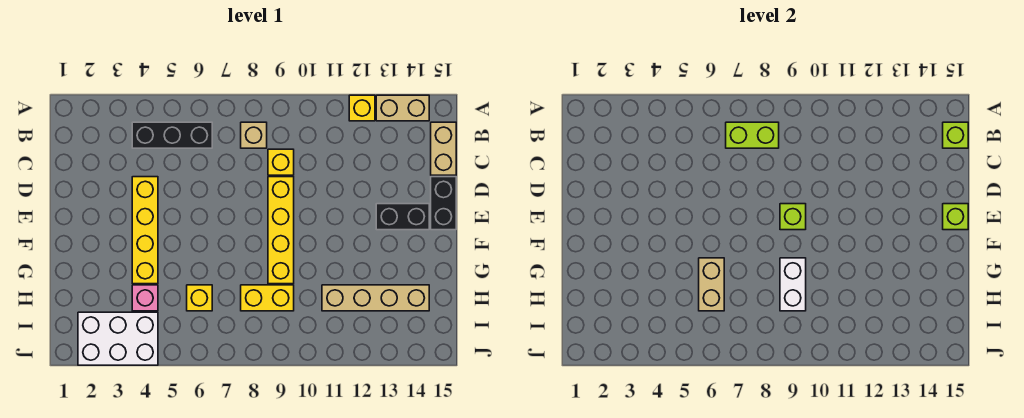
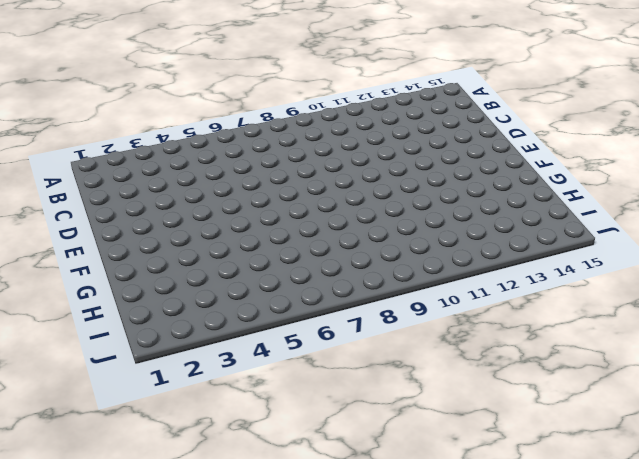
none -> yellow 1x1 brick [349,95,375,121]
none -> tan 1x2 brick [376,95,429,121]
none -> black 1x3 brick [132,122,212,148]

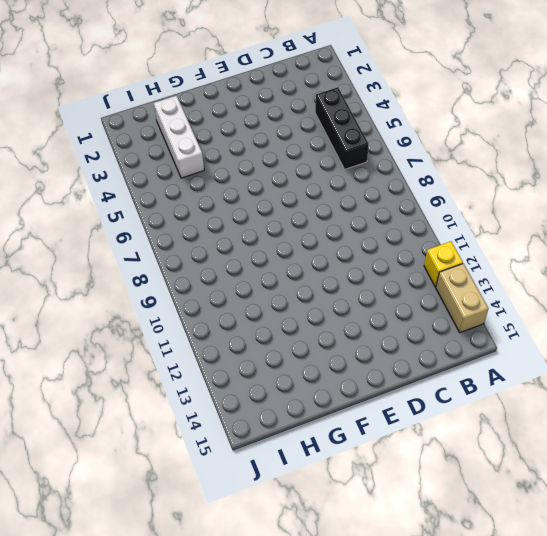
white 1x3 brick [154,96,204,178] -> pink 1x1 brick [132,285,158,311]
none -> tan 1x1 brick [241,122,267,148]
none -> tan 1x2 brick [431,122,456,175]
none -> yellow 1x1 brick [268,149,294,175]

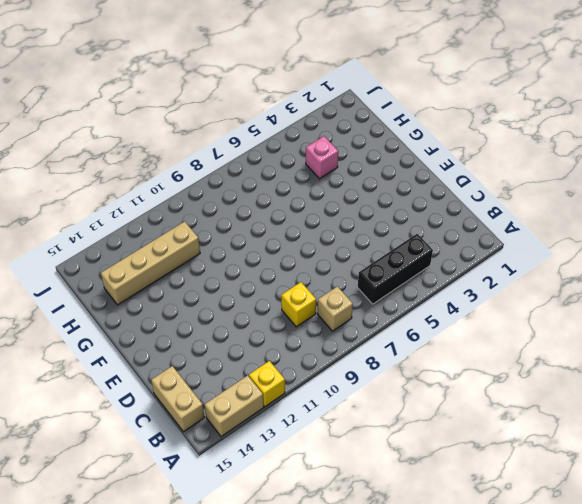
none -> yellow 1x4 brick [132,177,158,284]
none -> yellow 1x4 brick [268,177,294,284]
none -> black 1x2 brick [431,177,456,230]

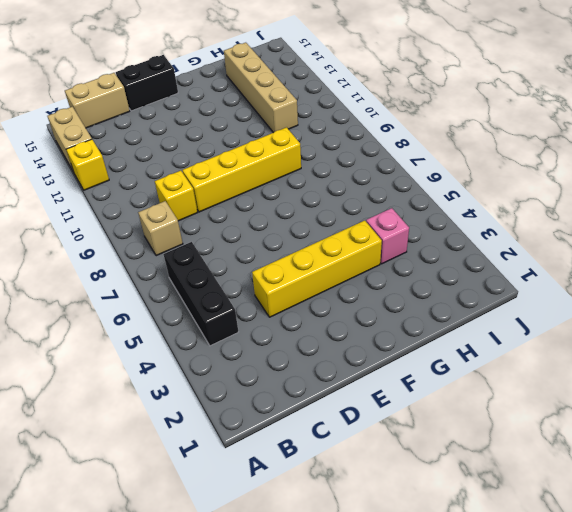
none -> black 1x2 brick [376,204,429,230]
none -> yellow 1x1 brick [187,285,212,311]
none -> yellow 1x2 brick [241,285,294,311]

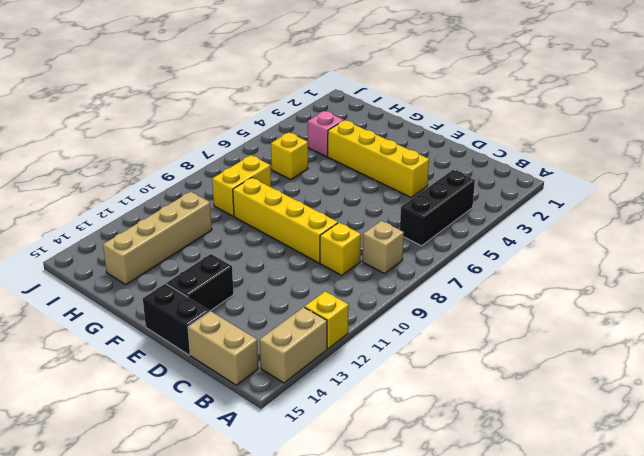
none -> white 2x3 brick [78,312,158,365]
none -> lime 1x2 brick [726,122,779,148]
none -> lime 1x1 brick [943,122,968,148]

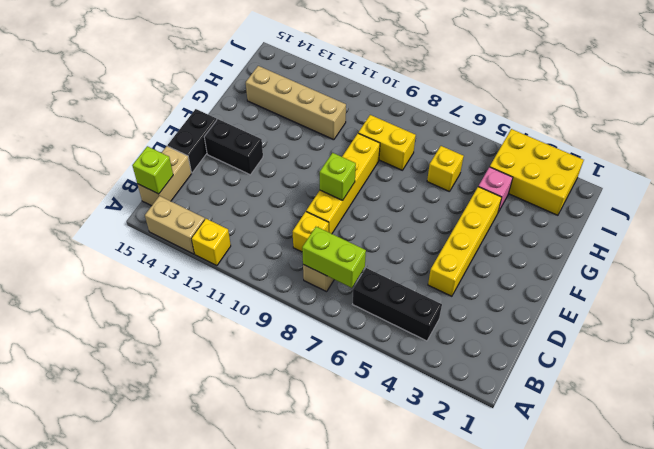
yellow 2x3 brick [490,129,584,215] -> white 2x3 brick [78,312,158,365]
none -> lime 1x1 brick [943,204,968,230]
none -> tan 1x2 brick [699,258,724,311]
none -> white 1x2 brick [780,258,806,311]

